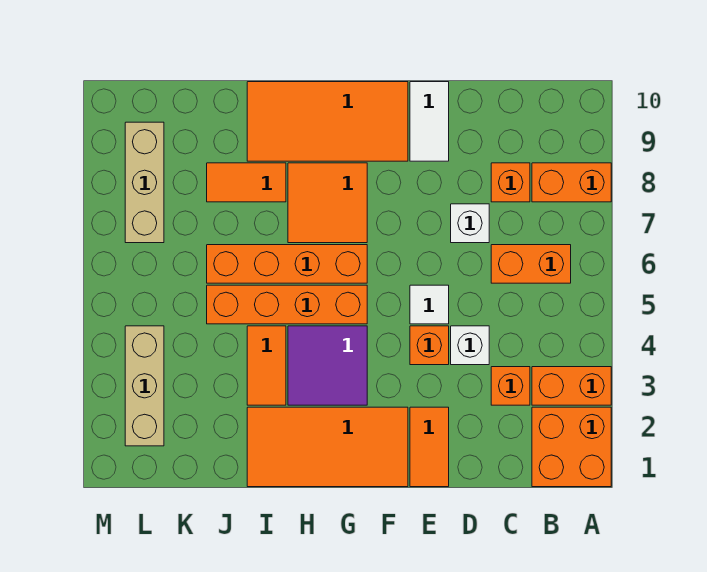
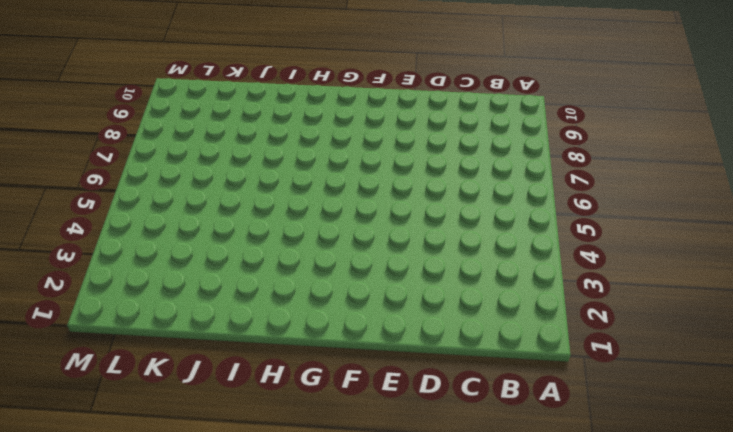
none -> orange 2x2 brick [532,407,611,487]
none -> orange 1x2 brick [532,367,611,405]
none -> orange 1x2 brick [532,163,611,202]

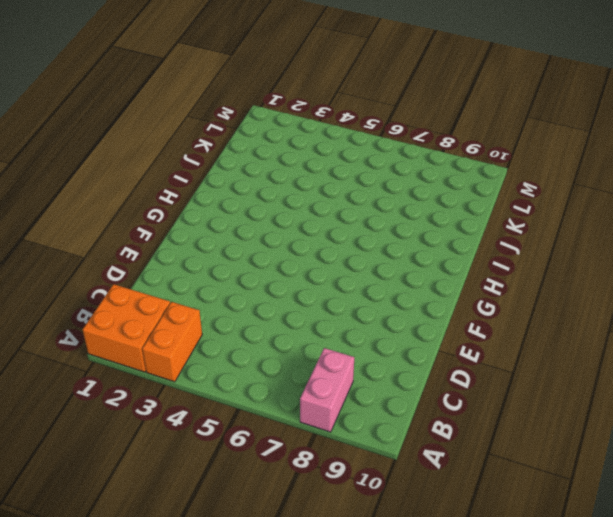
pink 1x2 brick [300,348,354,432] -> orange 1x2 brick [532,163,611,202]
none -> orange 1x2 brick [491,245,571,283]
none -> orange 1x1 brick [491,367,530,405]
none -> orange 1x1 brick [491,163,530,202]

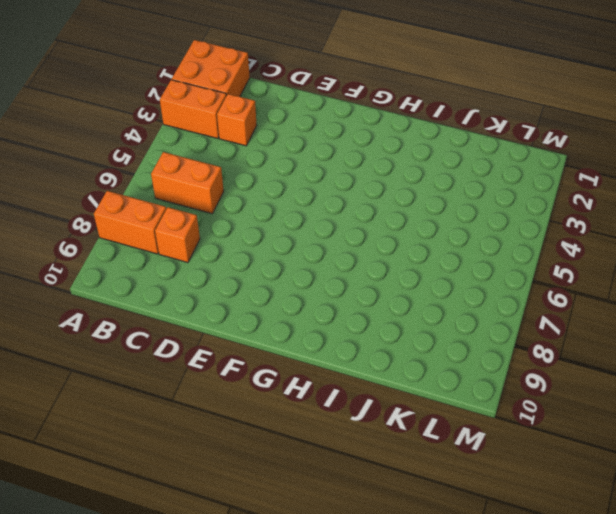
none -> white 1x1 brick [451,326,489,365]
none -> white 1x1 brick [451,204,489,243]
none -> orange 1x2 tile [410,407,449,487]

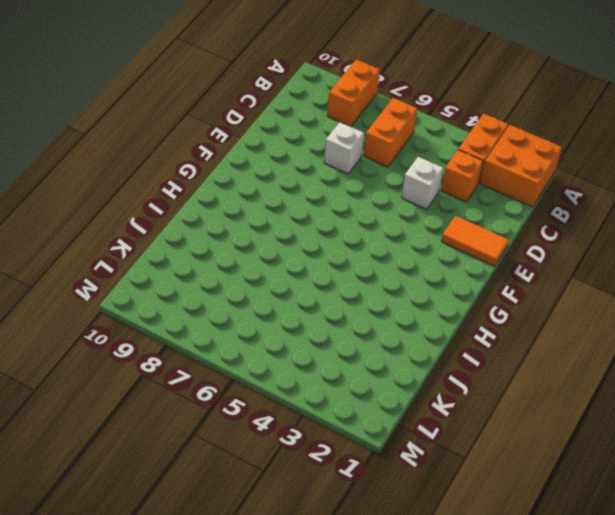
none -> orange 1x1 brick [491,163,530,202]
none -> orange 1x1 brick [410,326,449,365]
none -> white 1x1 tile [410,285,449,324]

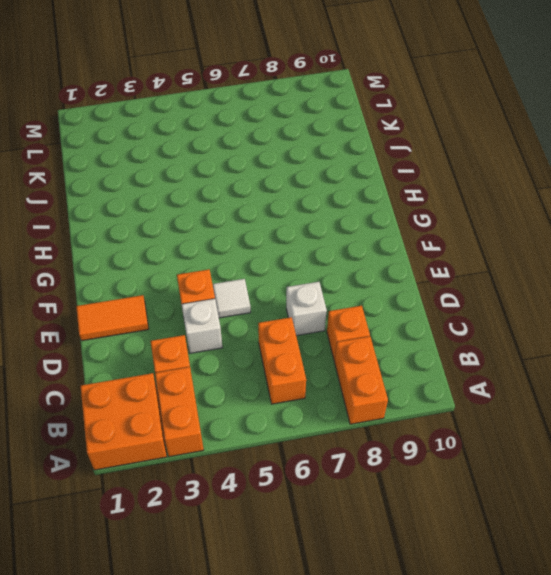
none -> white 1x2 tile [410,82,449,161]
none -> orange 2x4 tile [247,407,408,487]
none -> orange 2x4 tile [247,82,408,161]

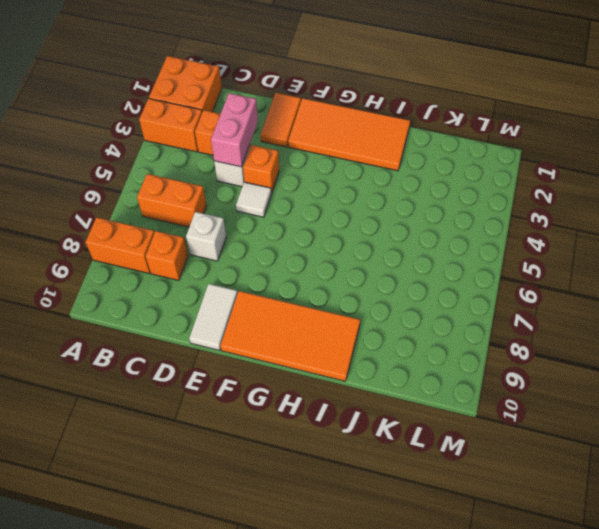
pink 1x2 brick [211,93,258,167] -> none
none -> purple 2x2 tile [288,326,367,405]
none -> orange 1x4 brick [207,285,367,324]
none -> orange 1x4 brick [207,245,367,283]

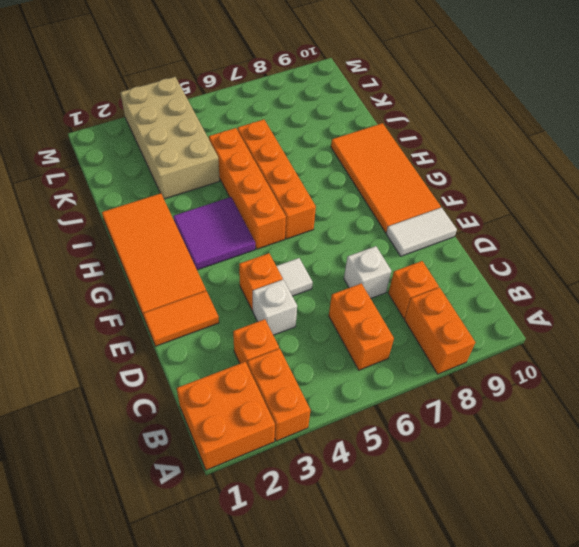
tan 2x4 brick [120,77,220,199] -> tan 1x3 brick [125,326,164,446]
none -> orange 2x2 tile [288,163,367,243]
none -> orange 1x2 tile [247,326,286,405]
none -> orange 1x2 tile [207,163,286,202]

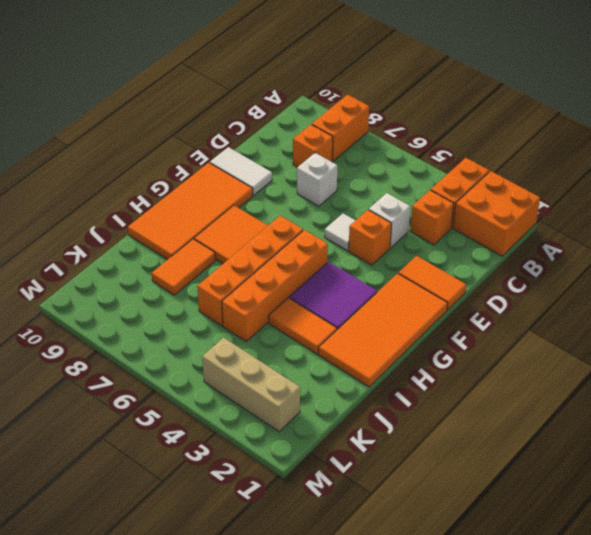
none -> orange 1x2 brick [491,245,571,283]
none -> tan 1x3 brick [125,122,164,243]

